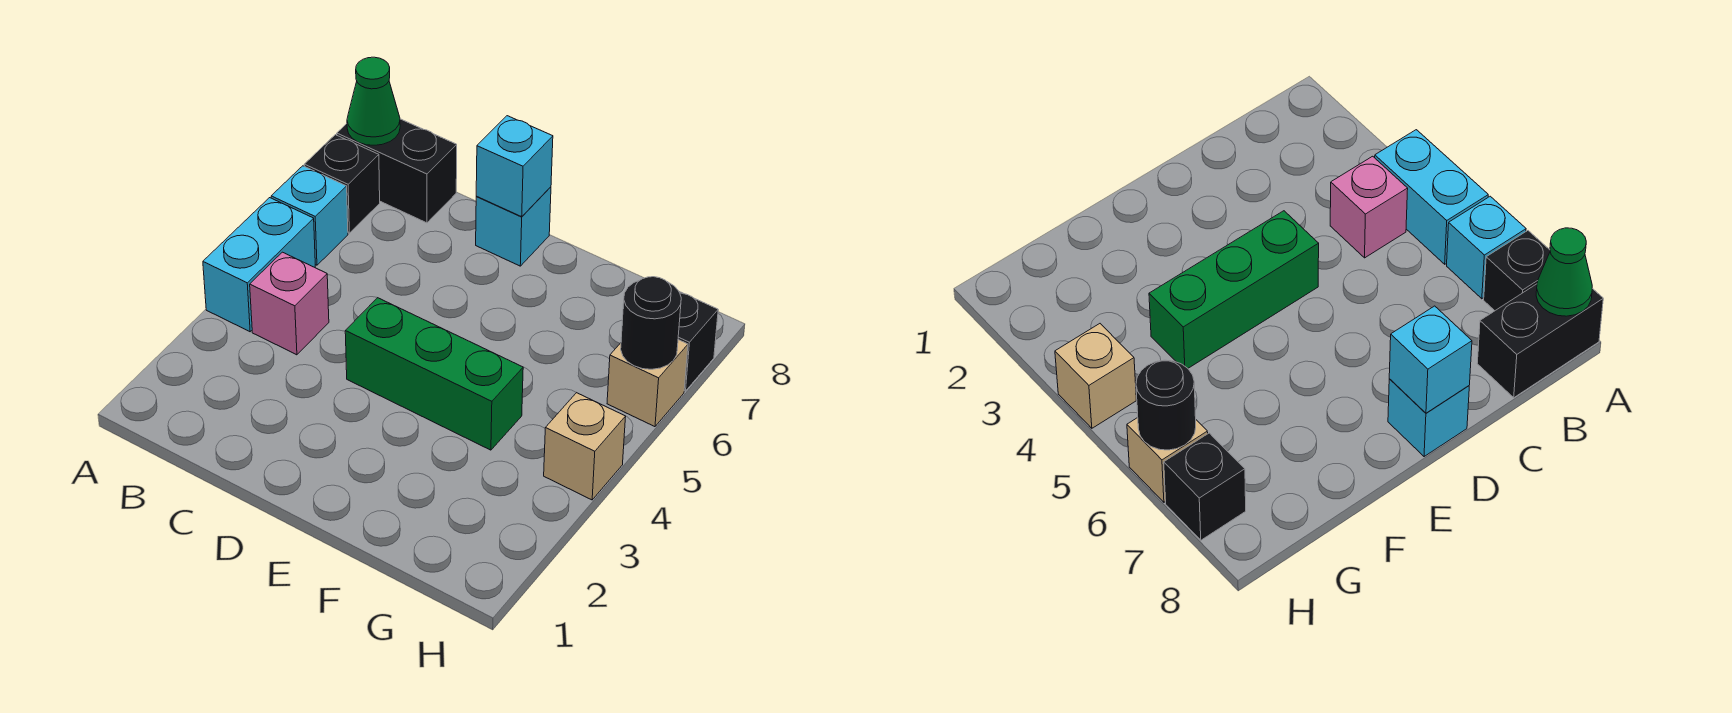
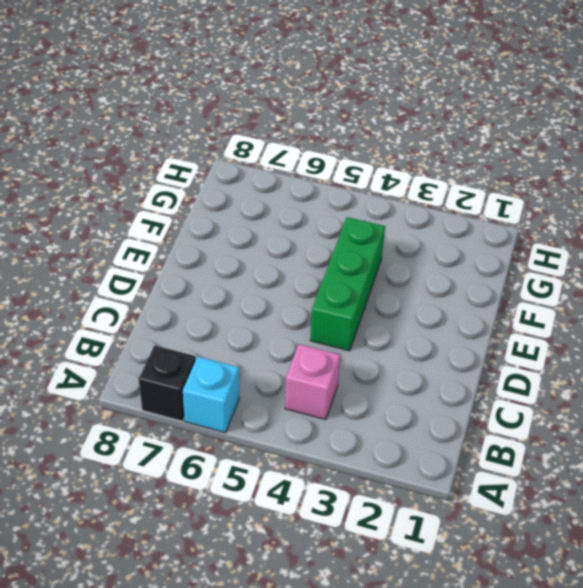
none -> cyan 1x2 brick [203,198,315,332]
none -> black 1x2 brick [337,119,457,223]
none -> cyan 1x1 brick [476,187,551,266]

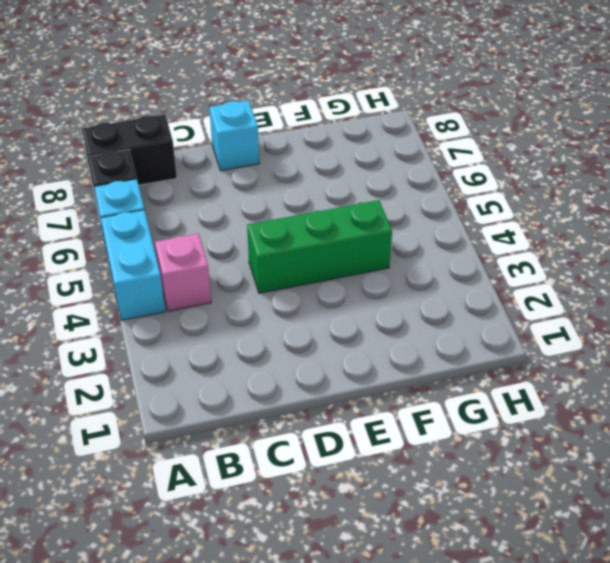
none -> tan 1x1 brick [544,393,626,500]
none -> tan 1x1 brick [607,340,688,427]
none -> black 1x1 brick [678,292,718,391]

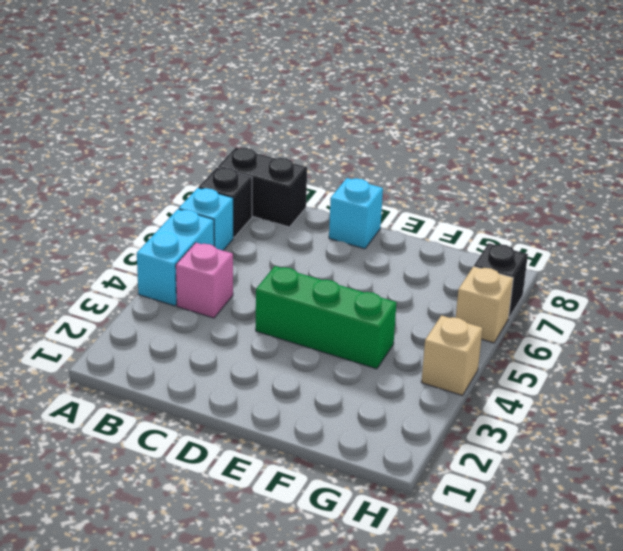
none -> green 1x1 cone [347,57,400,145]
none -> cyan 1x1 brick [476,116,553,217]
none -> black 1x1 round brick [621,277,681,369]

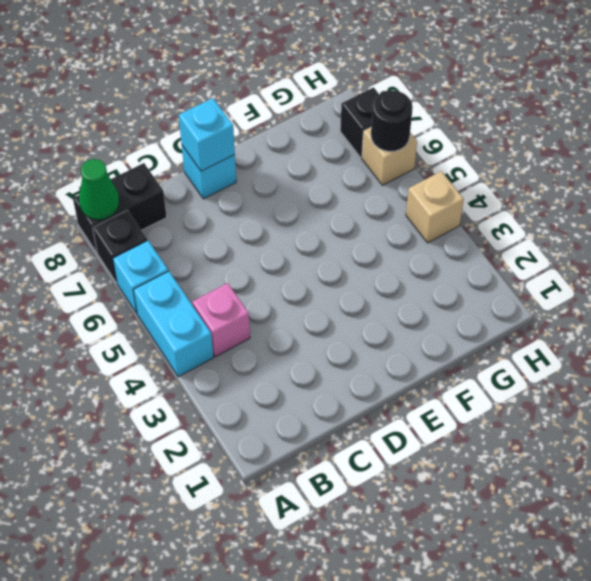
none -> green 1x3 brick [345,298,523,450]

